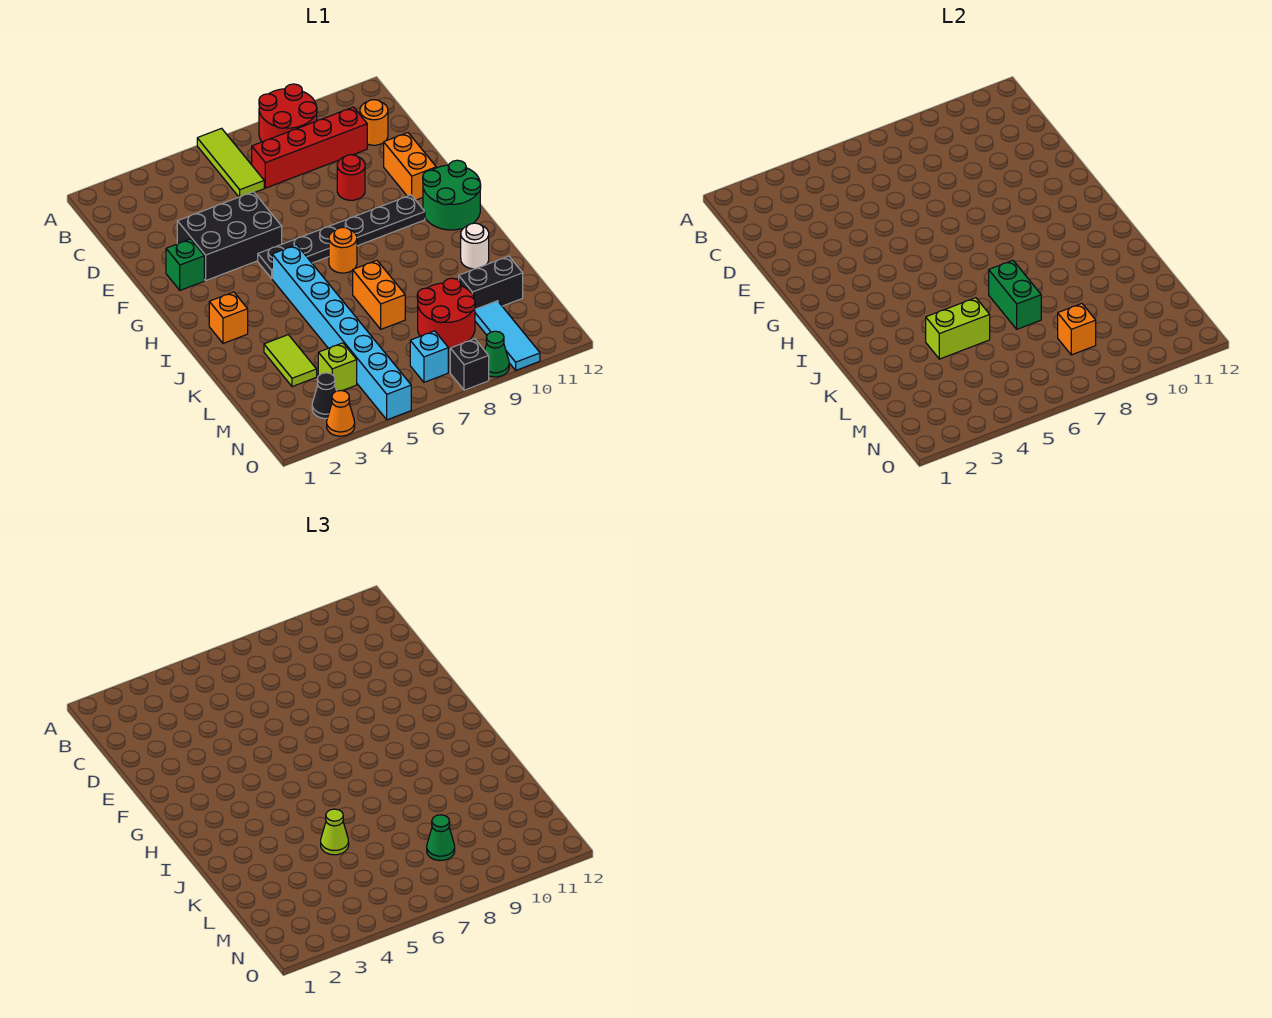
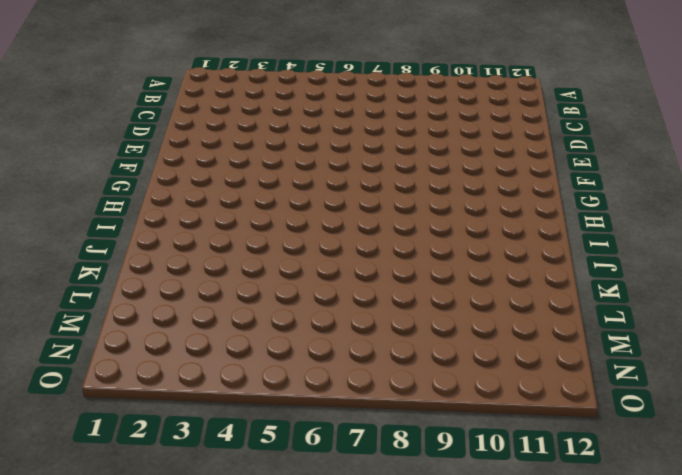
none -> lime 1x3 tile [197,128,264,197]
none -> red 2x2 round brick [259,84,317,142]
none -> red 1x4 brick [252,107,367,188]
none -> orange 1x1 round brick [360,100,388,145]

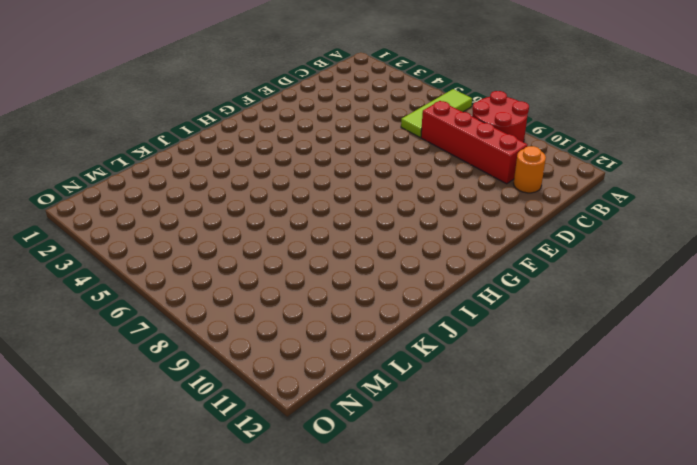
none -> black 2x3 brick [177,192,282,280]
none -> red 1x1 round brick [337,155,365,200]
none -> orange 1x2 brick [384,133,436,200]
none -> green 1x1 brick [166,239,204,290]

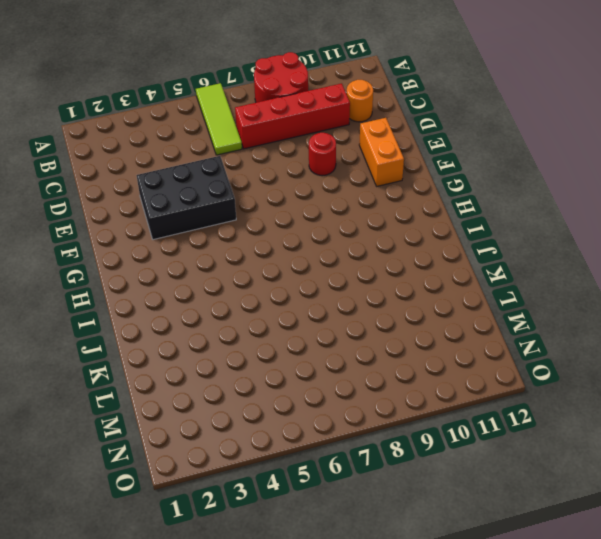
none -> green 1x1 brick [166,239,204,290]
none -> black 1x6 plate [258,195,425,278]
none -> green 2x2 round brick [423,160,481,230]
none -> cyan 1x8 brick [272,245,411,420]

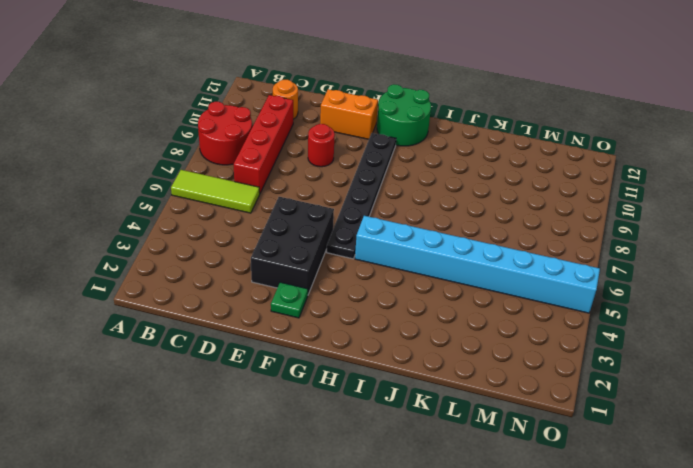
green 1x1 plate [271,282,308,318] -> green 1x1 brick [166,239,204,290]
none -> orange 1x1 round brick [329,227,357,273]
none -> orange 1x1 brick [209,292,248,343]
none -> orange 1x2 brick [353,260,405,329]
none -> white 1x1 round brick [461,223,489,269]

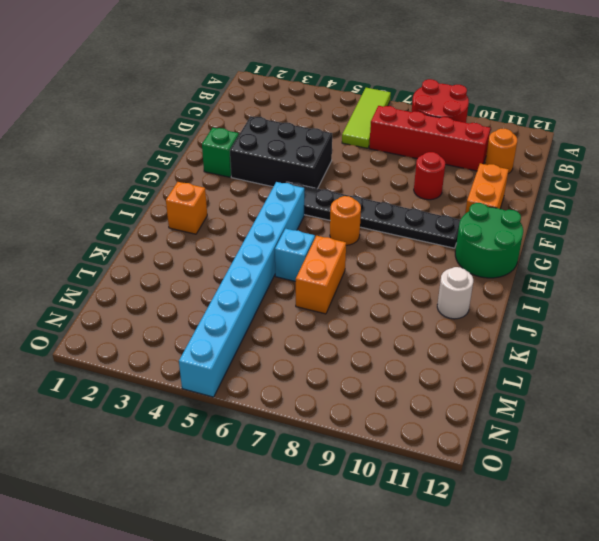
cyan 1x1 brick [275,229,315,281] -> cyan 1x1 brick moved to [410,331,448,382]
none -> lime 1x2 tile [264,335,317,387]
none -> red 2x2 round brick [417,278,475,348]
none -> black 1x2 brick [459,256,523,309]
none -> lime 1x1 brick [318,343,357,391]

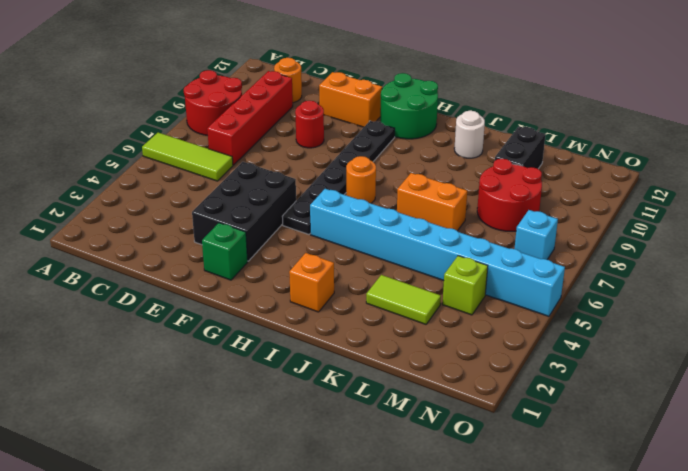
none -> cyan 1x3 tile [475,301,540,370]
none -> black 1x1 cone [312,373,336,419]
none -> orange 1x1 cone [327,391,355,436]
none -> black 1x1 brick [450,339,489,390]

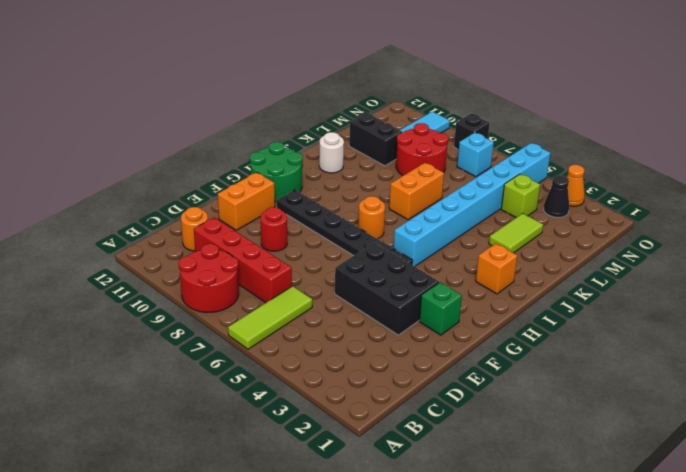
none -> green 1x1 cone [485,331,509,377]
none -> green 1x2 brick [989,260,1041,329]
none -> lime 1x2 brick [926,298,990,359]
none -> orange 1x1 brick [1058,304,1096,355]

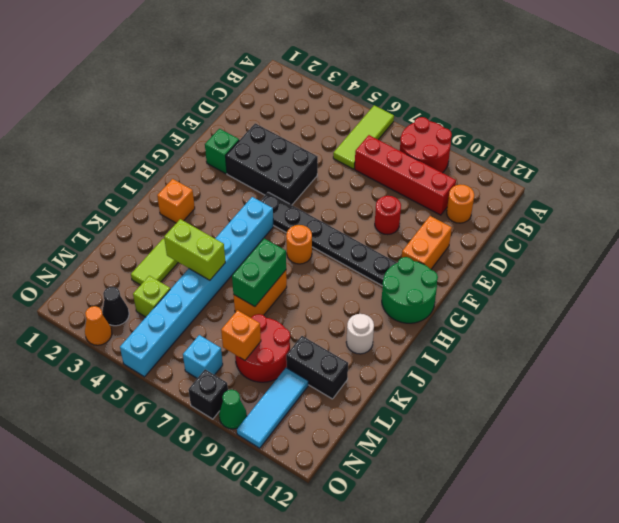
none -> lime 1x1 cone [321,809,349,855]
none -> green 1x1 cone [427,815,455,861]

